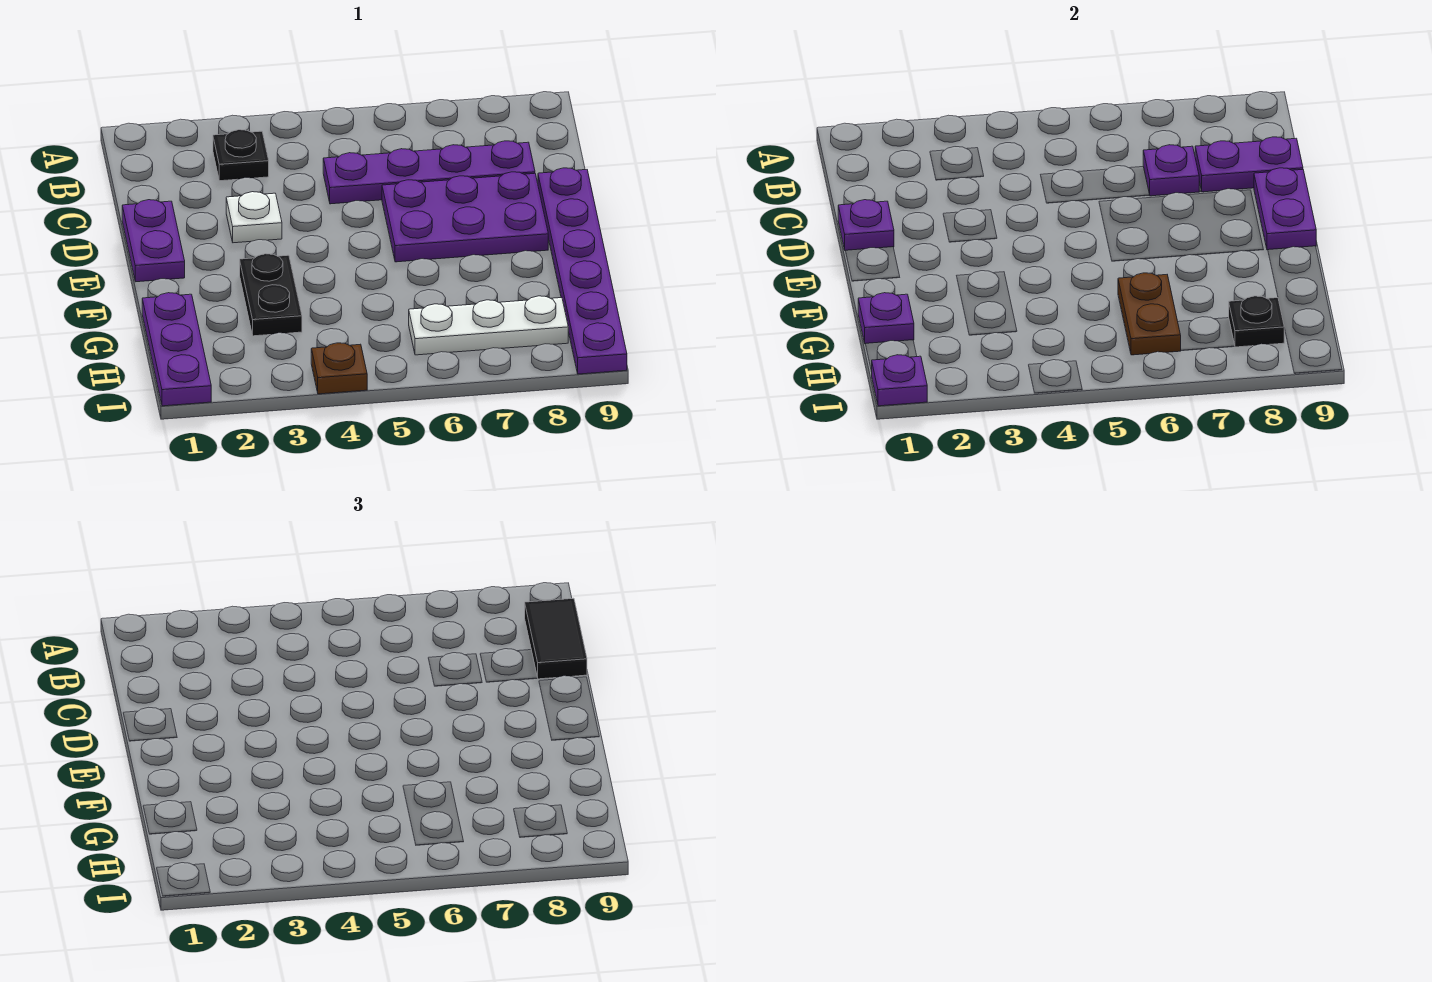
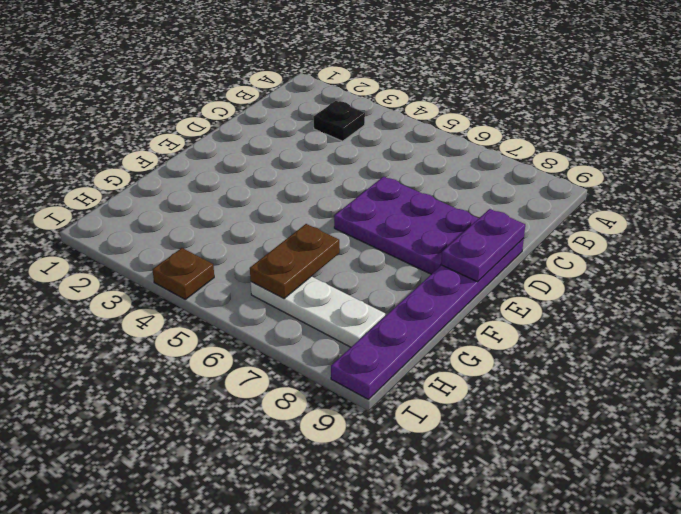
none -> purple 1x4 plate [323,141,535,204]
none -> purple 1x2 plate [122,200,185,282]
none -> white 1x1 plate [226,192,282,243]

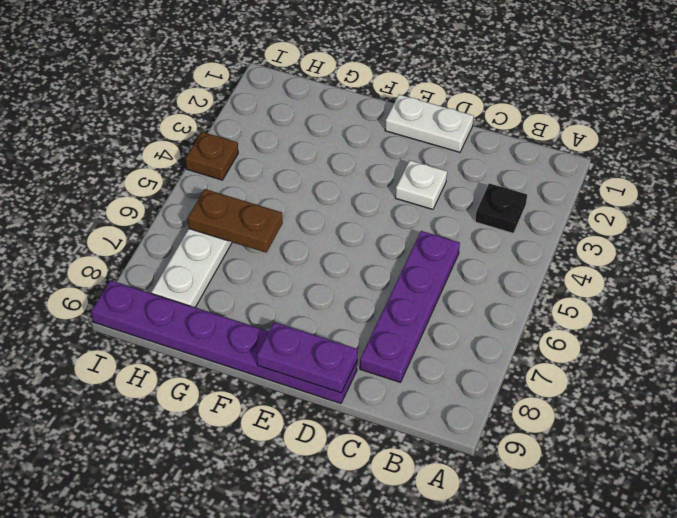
white 1x2 plate [385,94,474,152] -> purple 1x2 plate [122,200,185,282]
none -> purple 2x3 plate [382,172,548,262]
none -> black 1x2 plate [240,254,302,336]
none -> purple 1x3 plate [142,293,211,406]

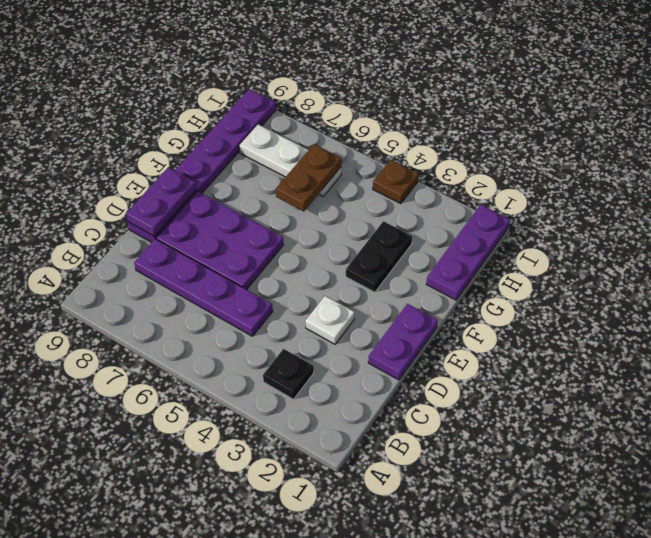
none -> purple 1x1 plate [1143,145,1200,196]
none -> purple 1x2 plate [1195,137,1303,192]
none -> purple 1x1 plate [838,200,894,251]

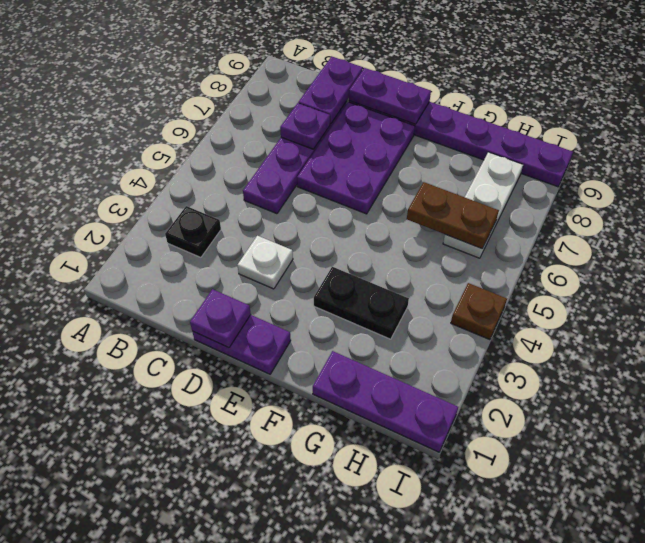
none -> purple 1x1 plate [858,293,914,344]
none -> black 1x1 plate [1229,296,1284,347]
none -> purple 1x1 plate [871,355,927,406]

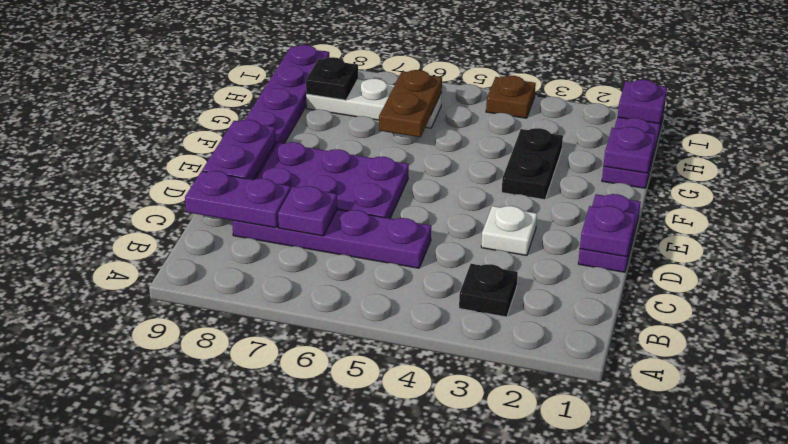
none -> black 1x2 tile [525,598,587,679]

